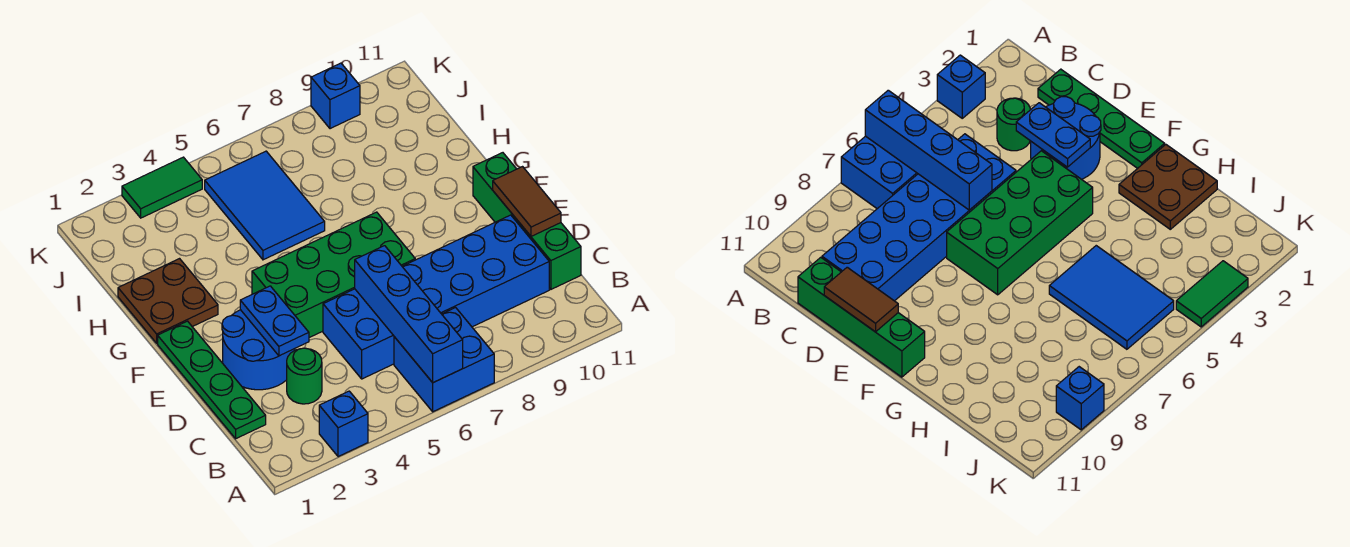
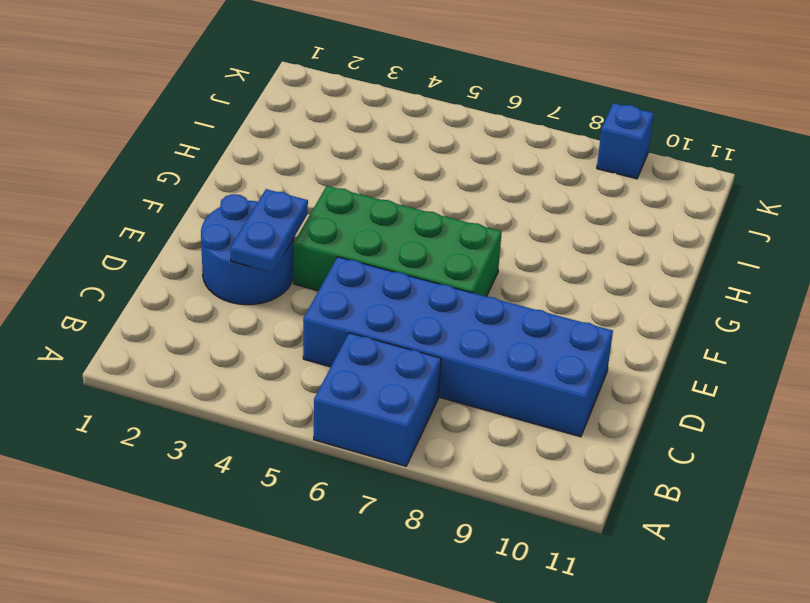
none -> blue 1x1 brick [319,391,368,457]
none -> green 1x4 plate [158,321,266,439]
none -> green 1x1 round brick [287,348,322,404]

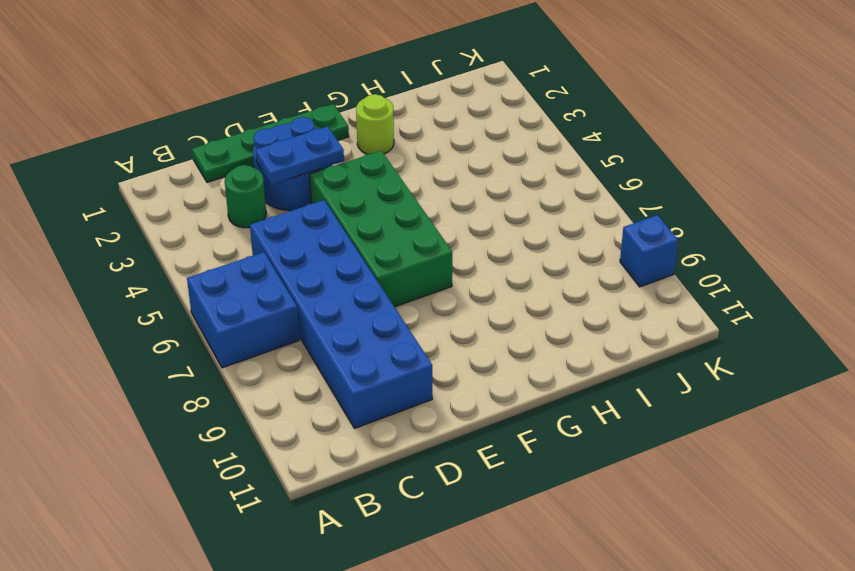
lime 1x1 round brick [356,94,394,154] -> brown 2x2 plate [118,259,218,343]
none -> blue 1x1 brick [319,391,368,457]
none -> green 1x4 brick [473,153,581,289]
none -> blue 2x3 tile [205,151,325,260]

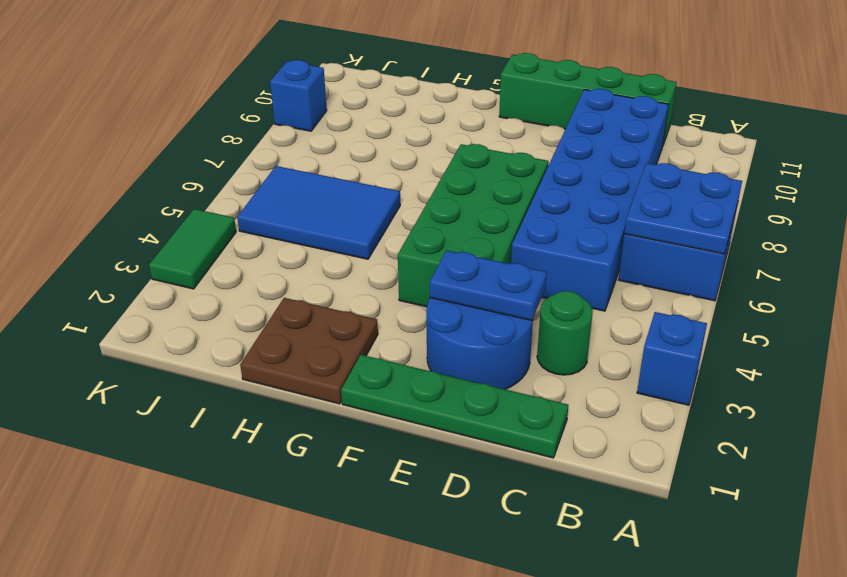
blue 2x2 plate [624,163,742,254] -> blue 1x4 brick [355,246,463,383]
none -> brown 1x2 tile [493,167,561,236]

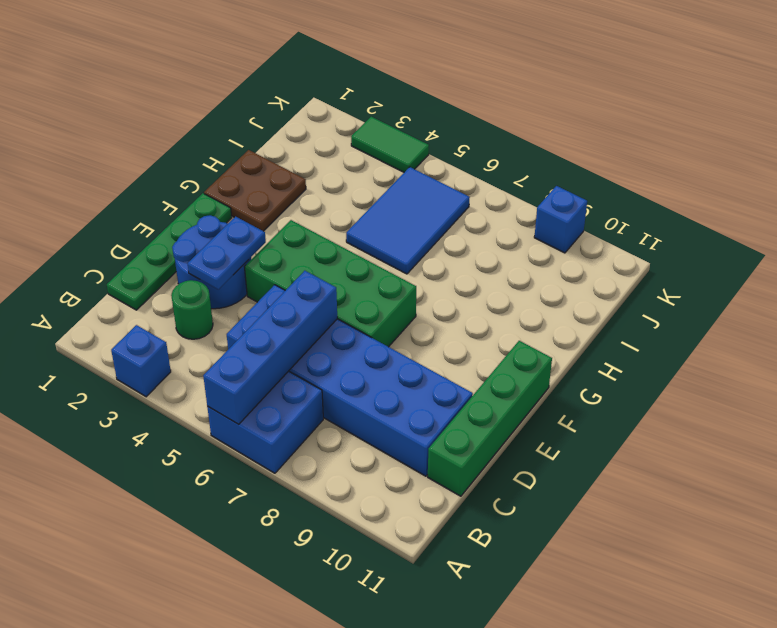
none -> brown 1x2 tile [493,167,561,236]

